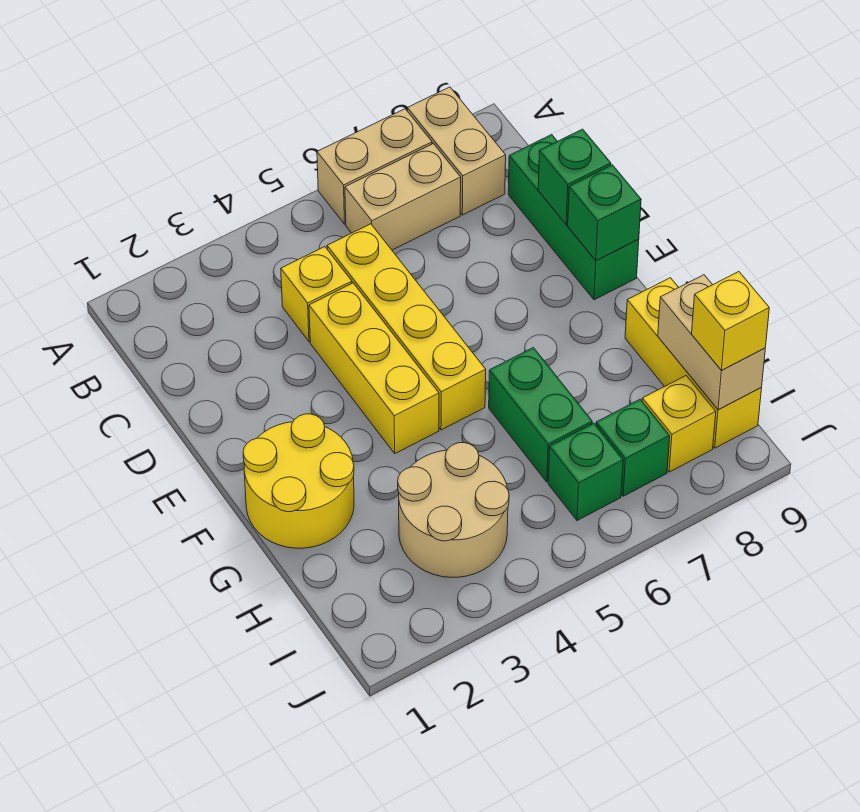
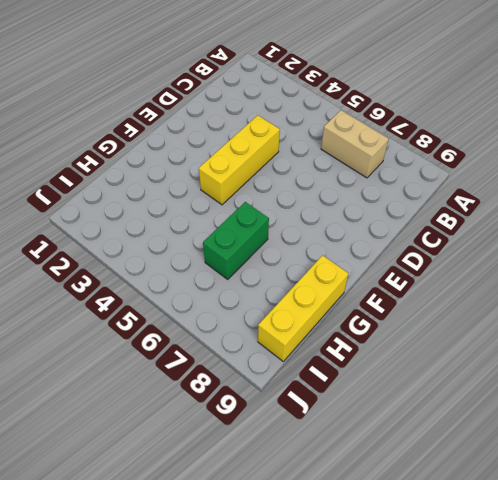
none -> tan 1x2 brick [317,109,432,224]
none -> tan 1x2 brick [407,87,506,215]
none -> yellow 1x1 brick [281,247,352,342]

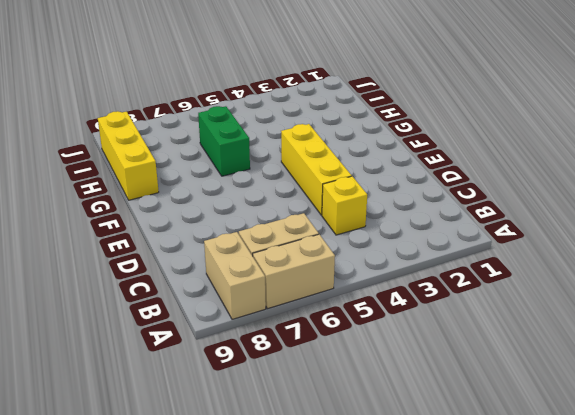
none -> yellow 1x4 brick [327,224,486,430]
none -> green 1x3 brick [508,135,639,300]
none -> yellow 2x2 round brick [243,414,354,548]

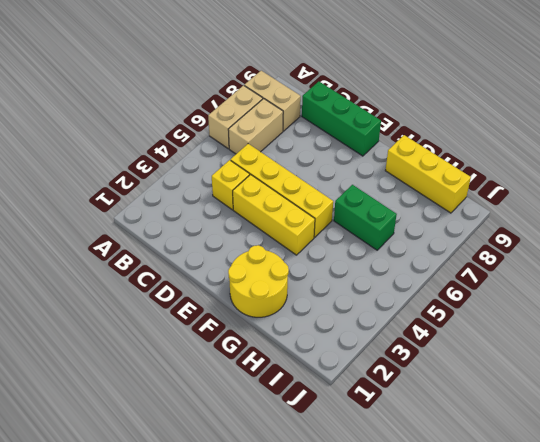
none -> tan 2x2 round brick [398,443,509,577]
none -> green 1x1 brick [548,423,623,521]
none -> green 1x1 brick [596,399,670,496]

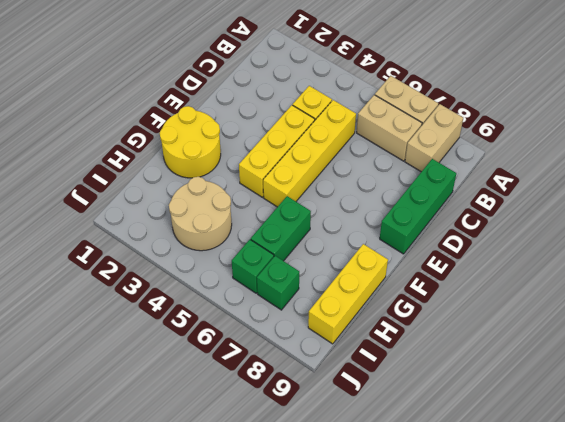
none -> yellow 1x1 brick [642,376,716,472]
none -> green 1x1 brick [538,129,611,224]
none -> green 1x1 brick [568,165,641,261]

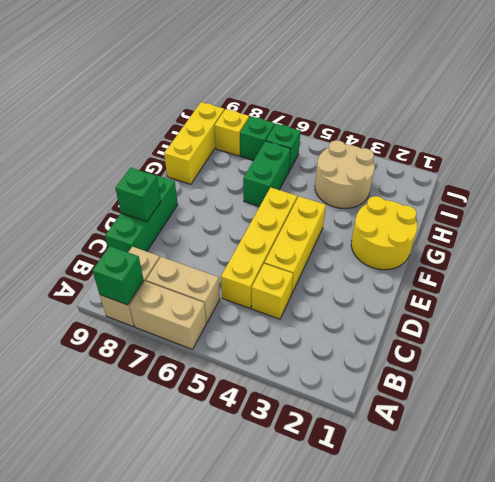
green 1x1 brick [92,246,144,305] -> green 1x1 brick moved to [568,165,641,261]
none -> tan 1x2 brick [658,275,765,410]
none -> yellow 1x1 brick [692,272,769,370]

